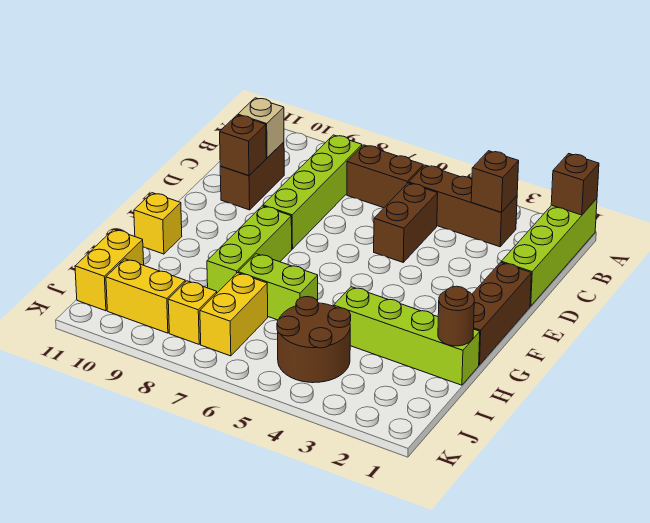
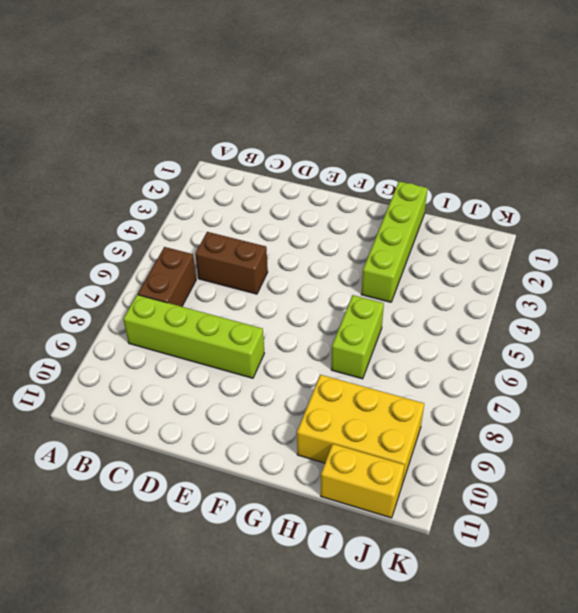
yellow 2x3 brick [297,375,424,484] -> yellow 1x2 brick [106,259,185,333]
none -> lime 1x4 brick [501,199,597,306]
none -> brown 1x3 brick [409,165,517,247]
none -> brown 1x2 brick [220,142,284,210]

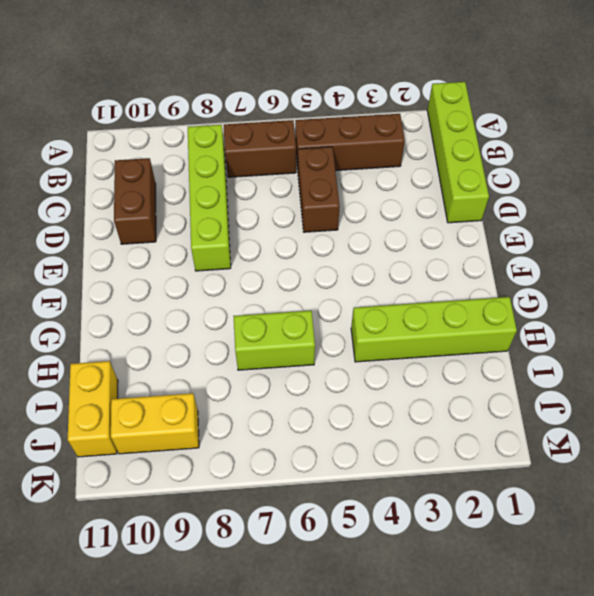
none -> brown 1x3 brick [472,262,531,365]
none -> lime 1x3 brick [207,206,292,293]
none -> yellow 1x1 brick [134,193,182,254]

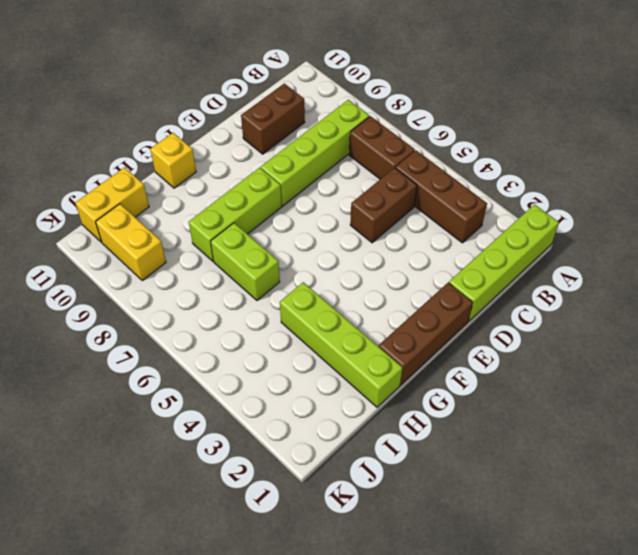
none -> brown 2x2 round brick [277,297,351,383]
none -> yellow 1x2 brick [200,273,268,356]
none -> yellow 1x1 brick [168,281,217,344]

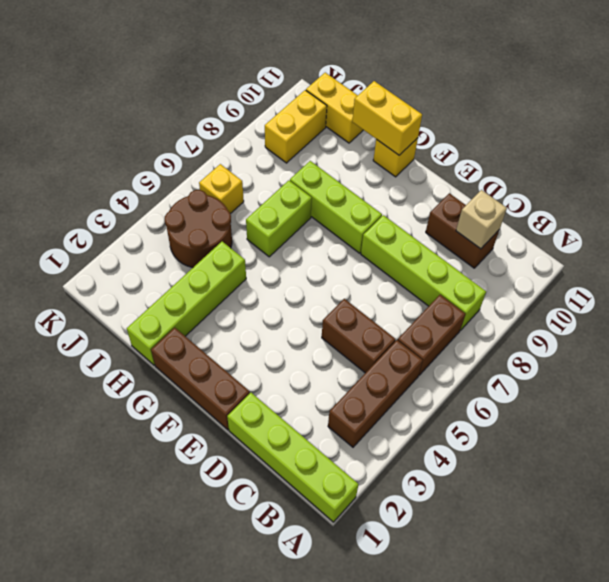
yellow 1x2 brick [352,81,422,155] -> yellow 1x2 brick moved to [200,273,268,356]
yellow 1x1 brick [199,164,244,214] -> yellow 1x1 brick moved to [168,281,217,344]
none -> brown 1x1 brick [551,154,599,215]
none -> brown 1x1 brick [471,151,519,212]
none -> brown 1x1 brick [220,115,266,176]

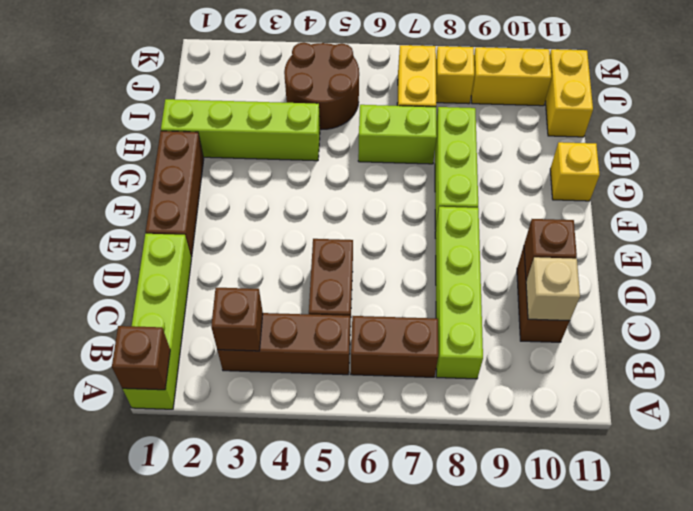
none -> brown 1x1 round brick [438,286,474,346]

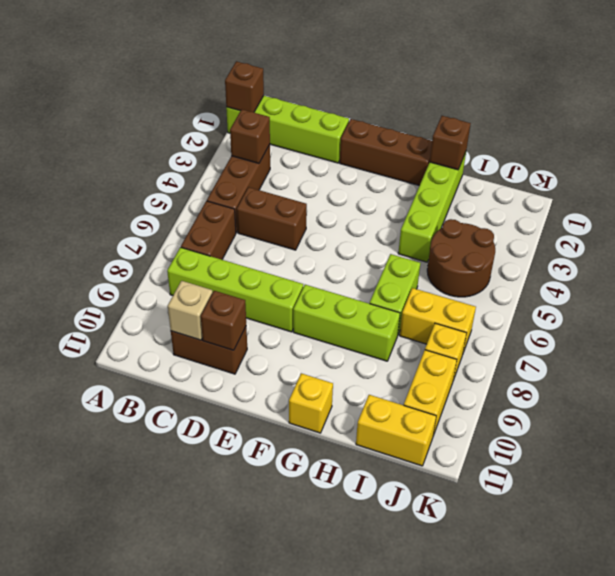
brown 1x1 brick [430,116,471,170] -> brown 1x1 round brick [438,286,474,346]

